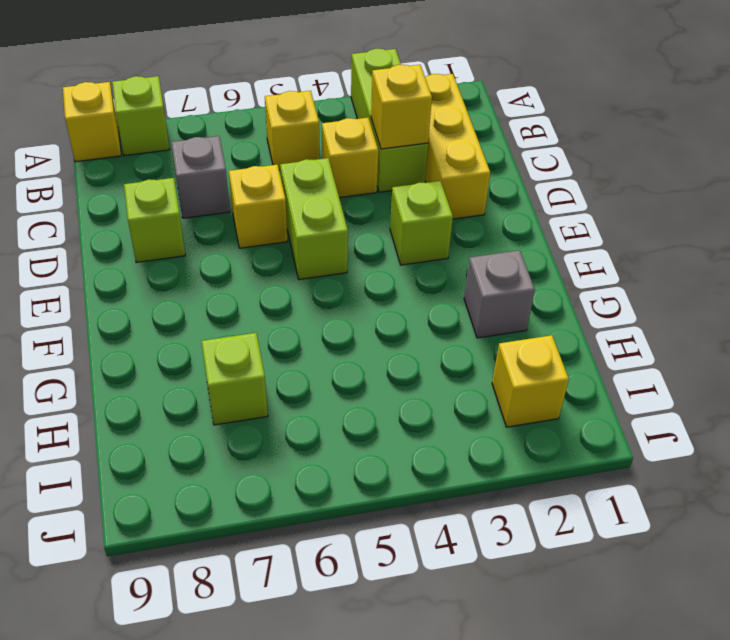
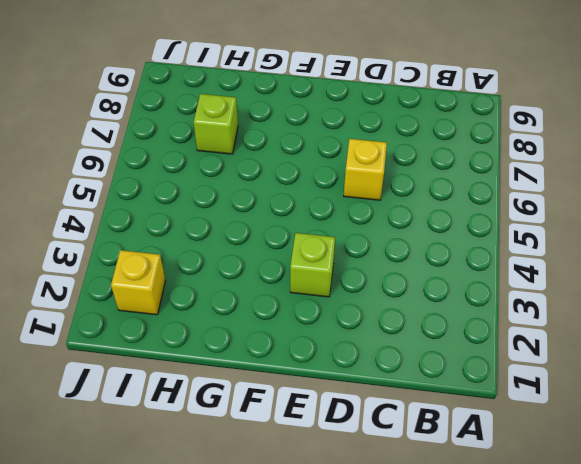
none -> lime 1x3 brick [351,49,428,192]
none -> lime 1x1 brick [112,76,170,156]
none -> yellow 1x1 brick [63,82,121,162]

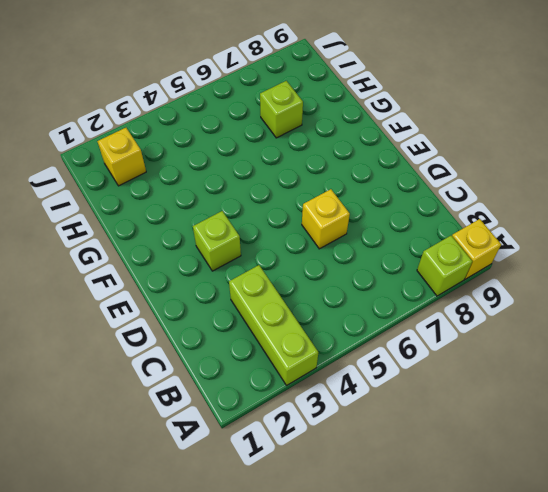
none -> yellow 1x3 brick [425,74,490,219]
none -> yellow 1x1 brick [265,91,320,170]
none -> yellow 1x1 brick [322,118,378,198]

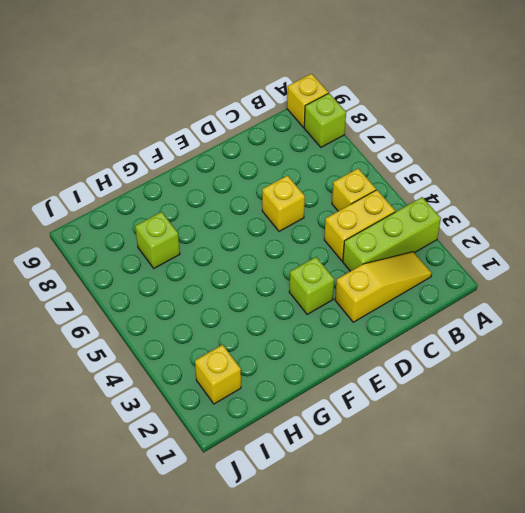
yellow 1x3 slope [335,252,432,322] -> yellow 1x3 brick [425,74,490,219]
yellow 1x2 brick [324,190,395,261] -> yellow 1x1 brick [322,118,378,198]
none -> grey 1x1 brick [171,136,230,218]
none -> lime 1x2 brick [280,158,348,280]
none -> lime 1x1 brick [124,178,185,263]

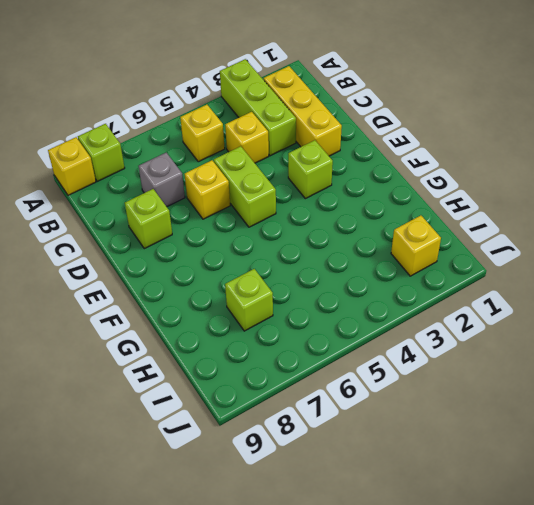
none -> grey 1x1 brick [464,250,535,338]
none -> yellow 1x1 brick [371,65,432,149]

